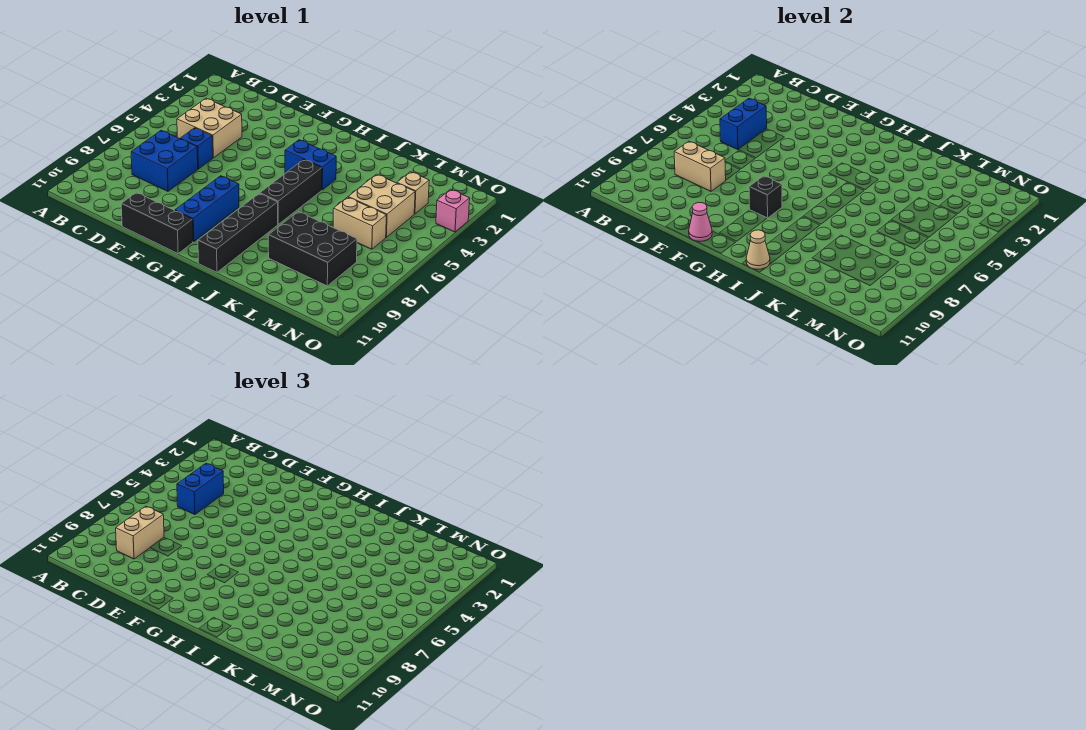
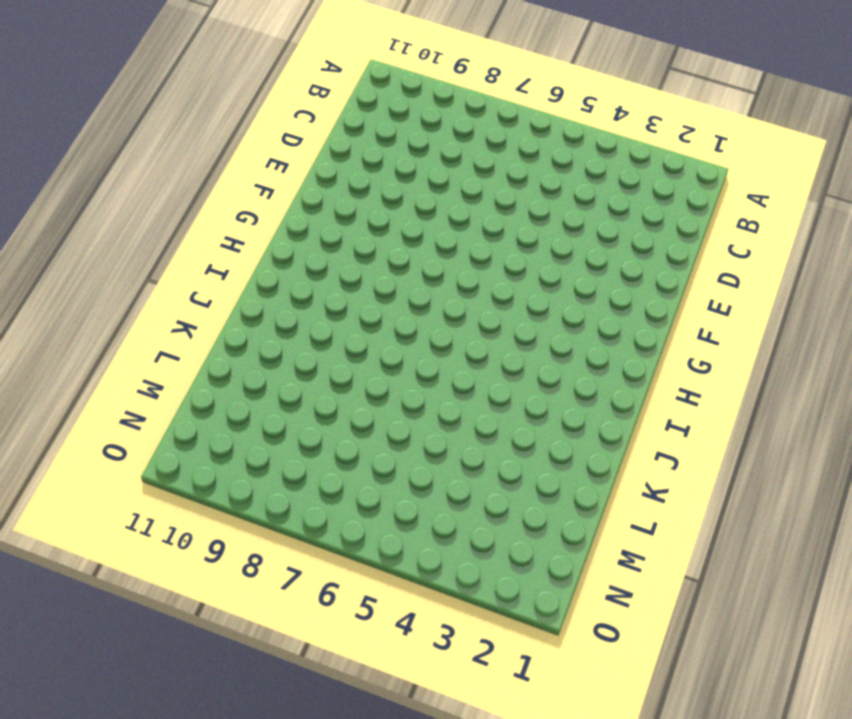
none -> tan 2x2 brick [177,98,242,158]
none -> blue 2x2 brick [131,130,198,191]
none -> blue 1x1 brick [180,128,213,169]

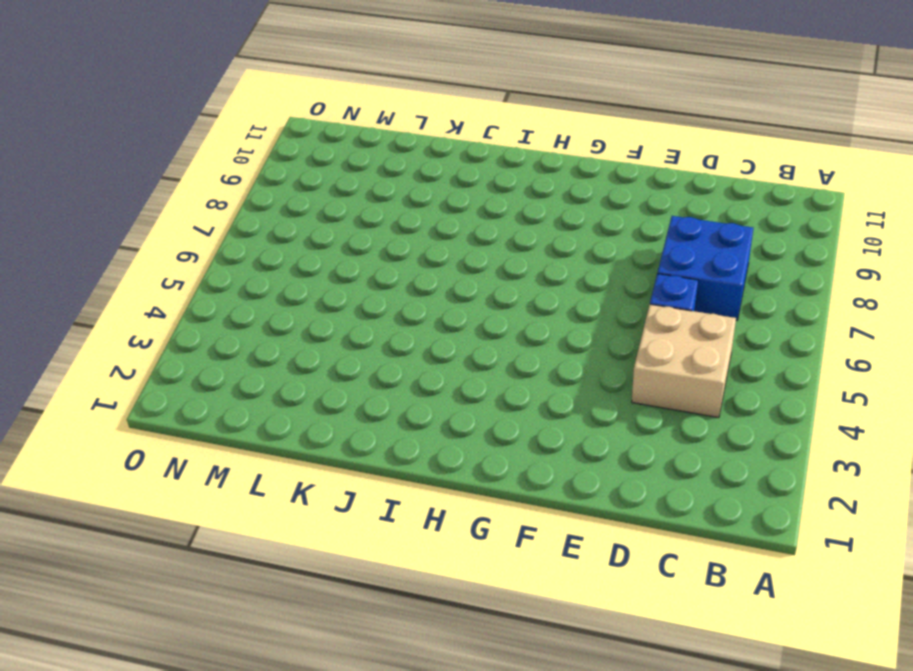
none -> black 1x3 brick [121,192,193,253]
none -> blue 1x3 brick [175,176,239,242]
none -> blue 1x2 brick [285,140,336,190]

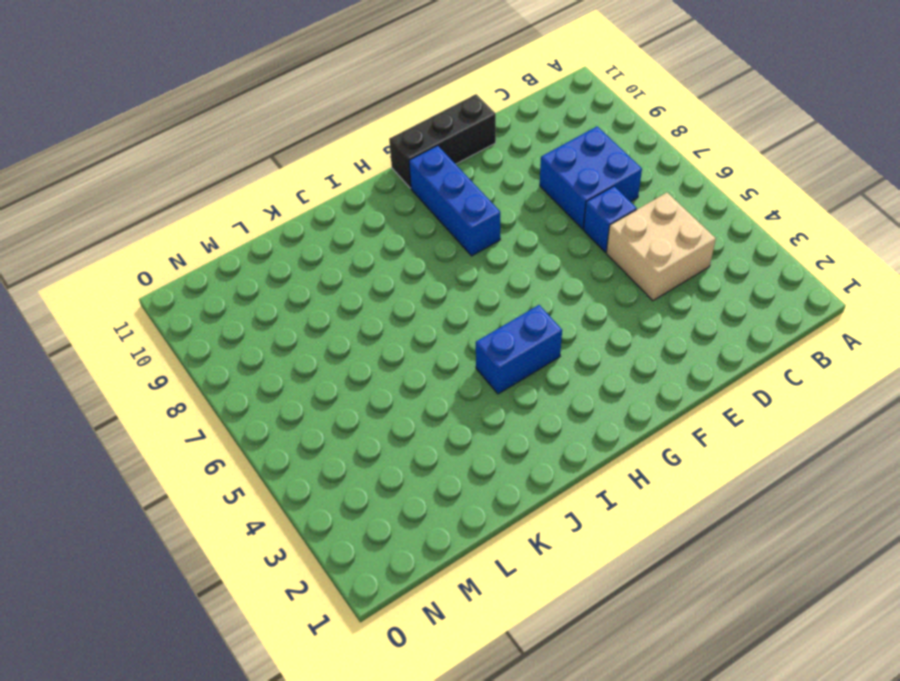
none -> black 1x3 brick [260,159,322,224]
none -> black 1x4 brick [198,193,278,272]
none -> black 2x3 brick [268,212,357,286]

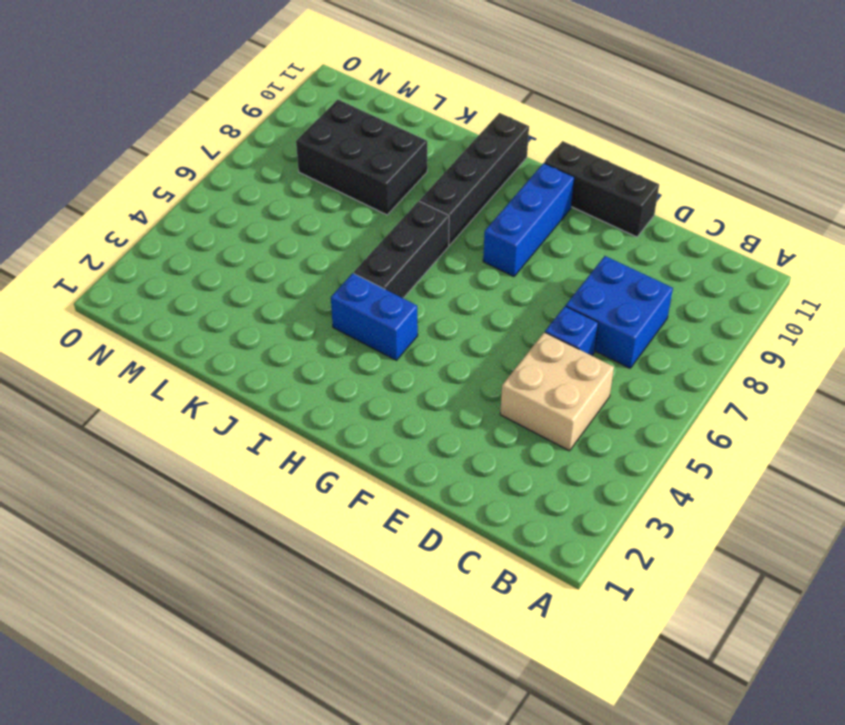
none -> tan 2x2 brick [348,174,415,237]
none -> tan 1x2 brick [333,197,386,249]
none -> tan 1x1 brick [397,172,429,214]

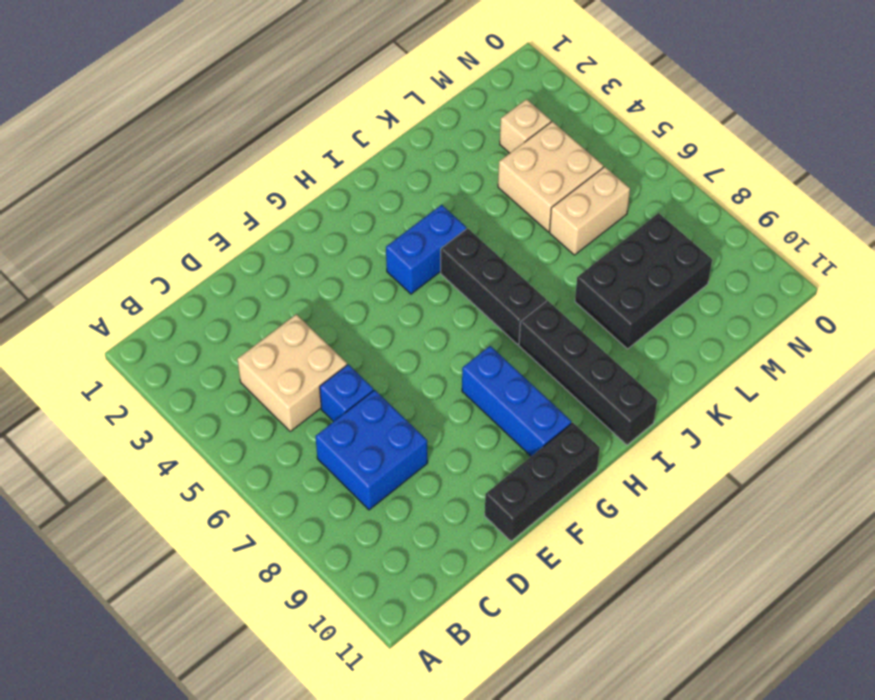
none -> pink 1x1 brick [436,189,470,232]
none -> blue 1x2 brick [720,98,767,150]
none -> tan 1x2 brick [674,141,726,191]

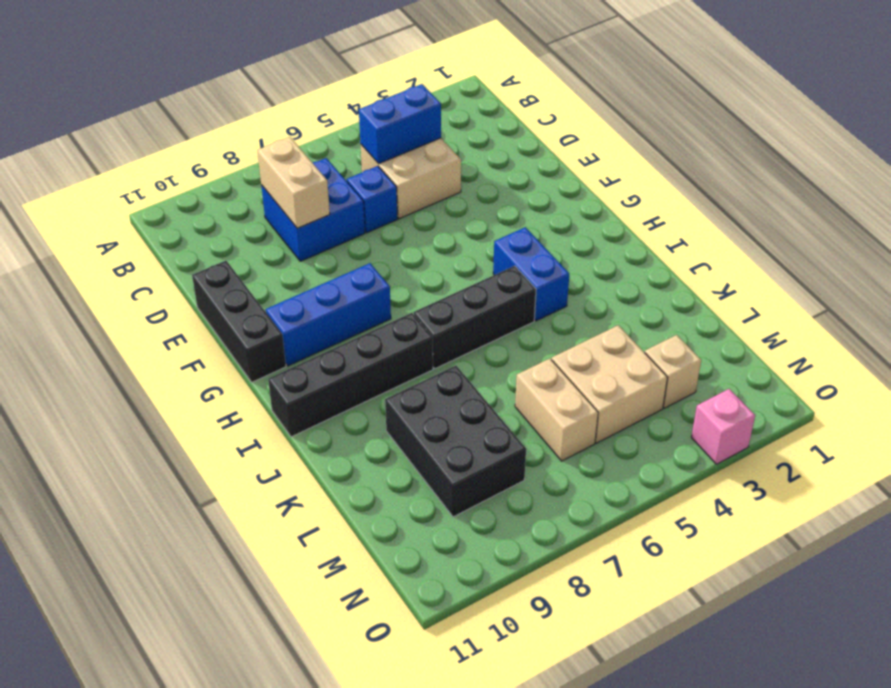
none -> pink 1x1 cone [689,203,712,241]
none -> black 1x1 brick [749,176,782,218]
none -> tan 1x1 cone [746,230,770,269]

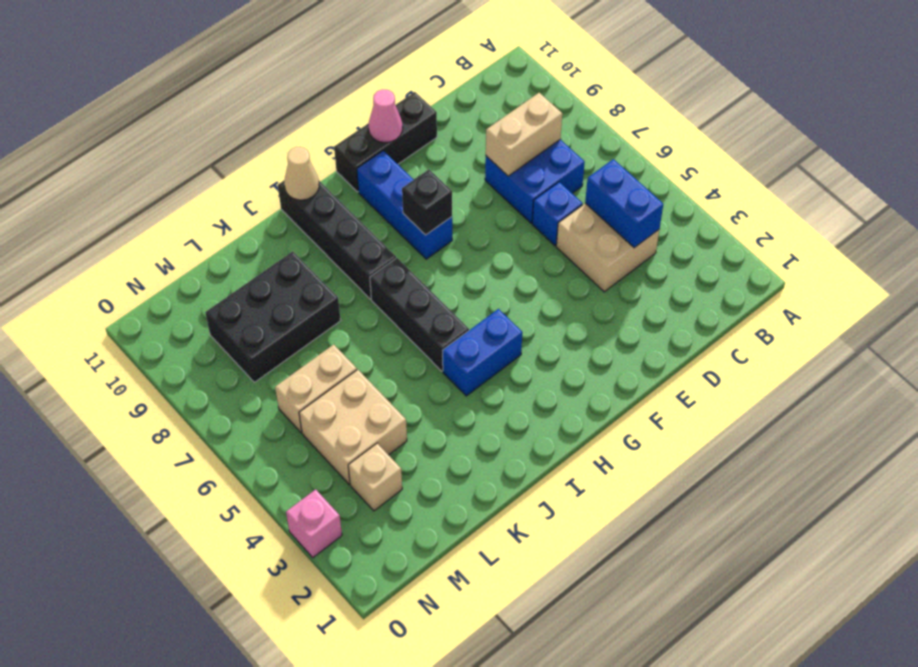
none -> blue 1x2 brick [177,463,224,515]
none -> tan 1x2 brick [116,506,164,559]

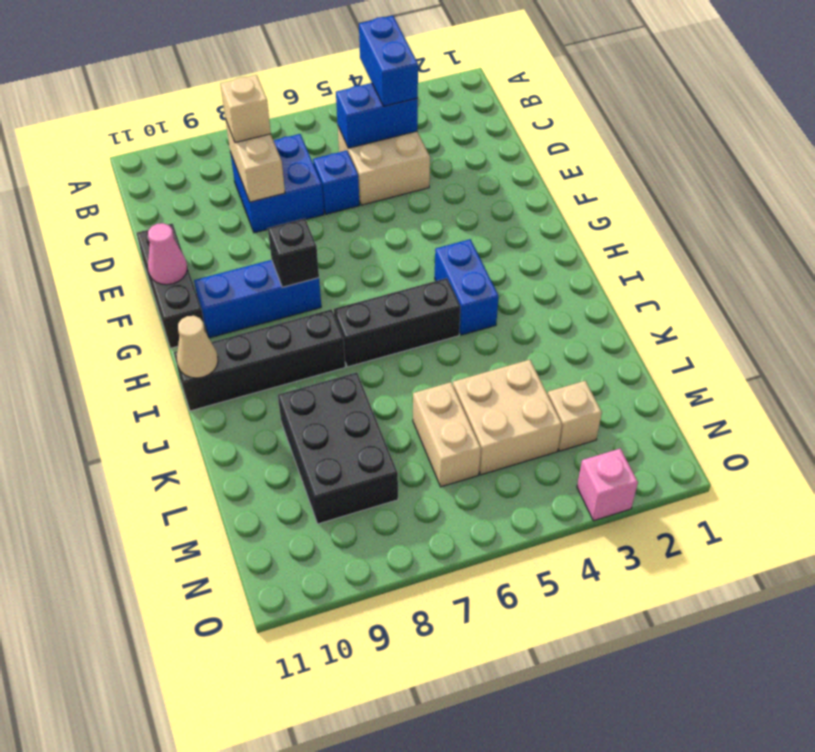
blue 1x2 brick [359,16,418,106] -> blue 1x2 brick turned to [177,463,224,515]
tan 1x1 brick [221,75,271,143] -> tan 1x2 brick [116,506,164,559]

